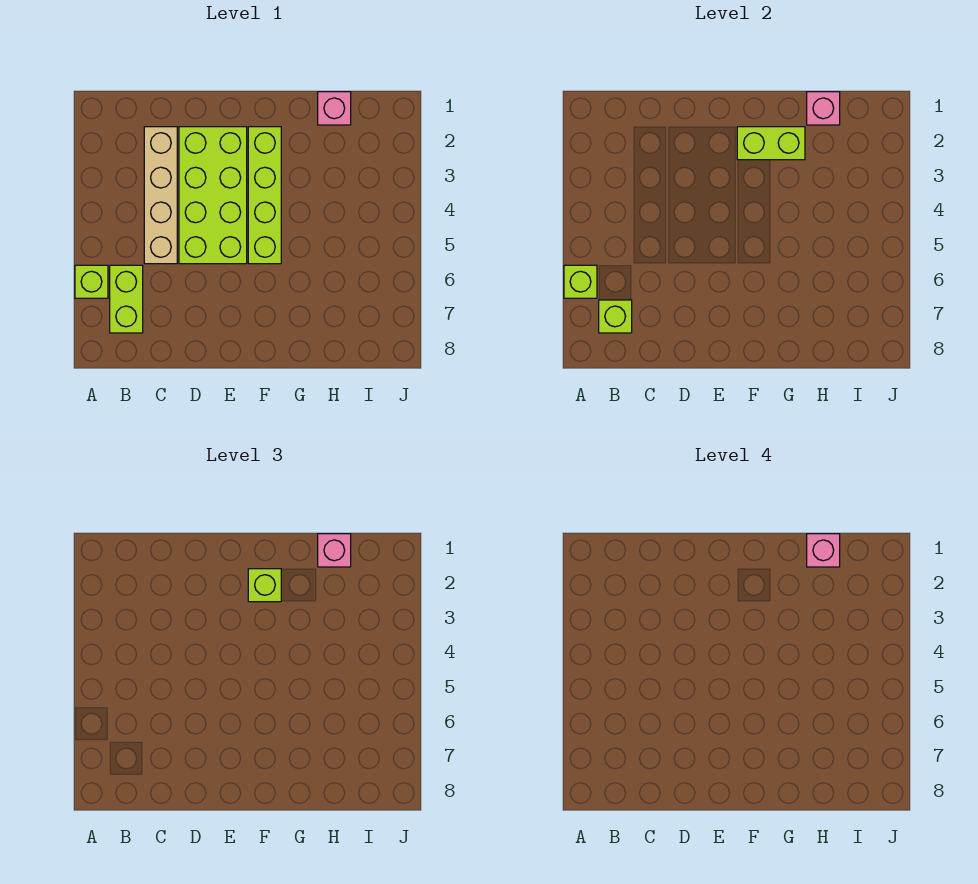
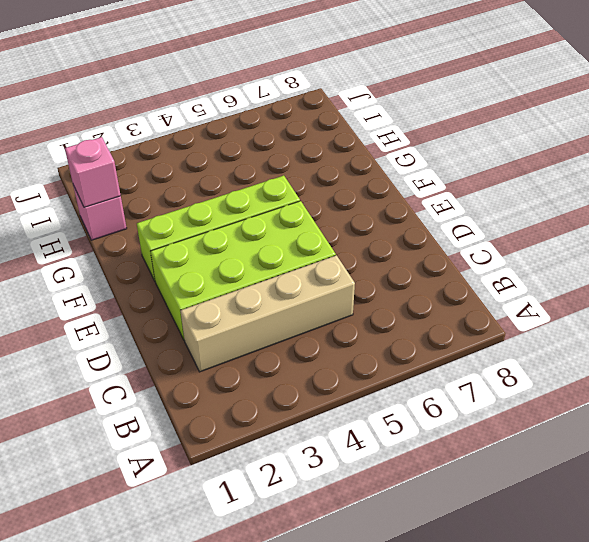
none -> lime 1x1 brick [75,265,108,298]
none -> lime 1x2 brick [110,265,143,333]
none -> lime 1x1 brick [564,265,597,298]

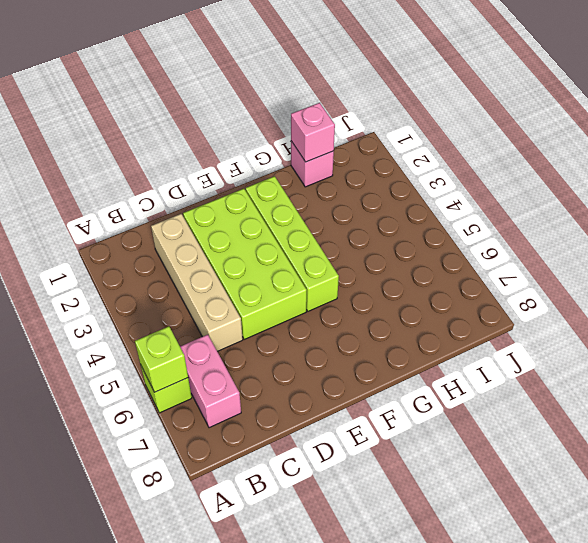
pink 1x2 brick [180,335,241,428] -> lime 1x2 brick [110,265,143,333]
none -> lime 1x1 brick [599,300,632,333]
none -> lime 1x2 brick [737,127,805,160]
none -> lime 1x1 brick [248,569,281,602]

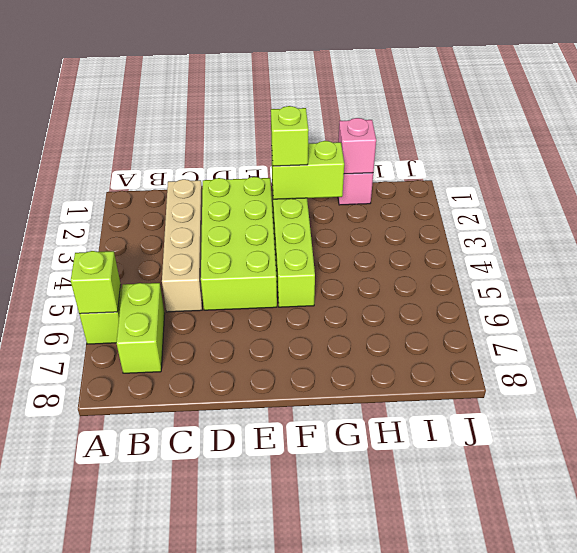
none -> lime 1x1 brick [599,300,632,333]
none -> pink 1x1 brick [318,534,351,567]
none -> pink 1x1 brick [807,534,840,567]

